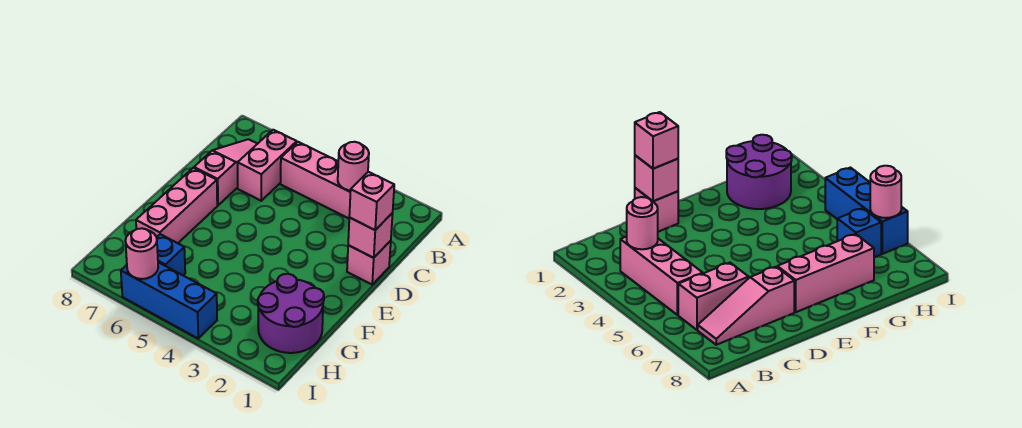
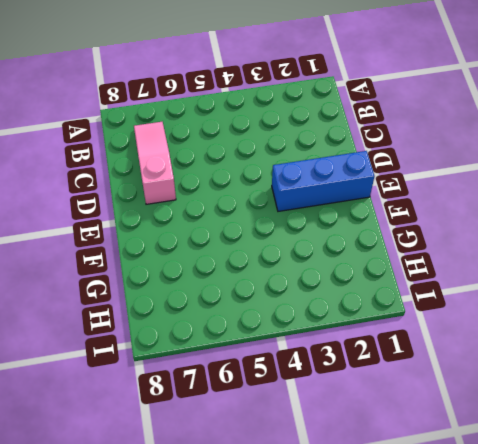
blue 1x3 brick [272,151,375,211] -> blue 1x3 brick moved to [121,262,217,338]
none -> pink 1x3 brick [281,142,351,218]
none -> pink 1x2 brick [238,130,297,201]
none -> pink 1x1 brick [347,241,391,285]

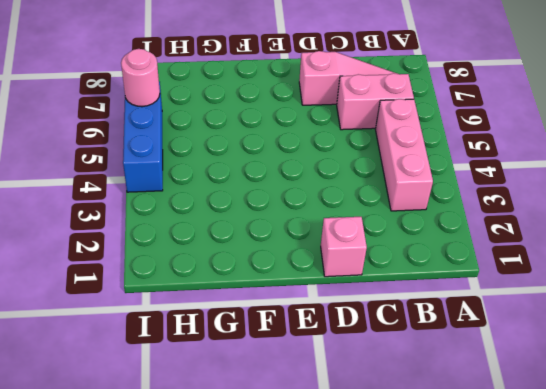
none -> pink 1x3 brick [136,168,217,243]
none -> purple 2x2 round brick [258,274,324,353]
none -> blue 1x1 brick [156,234,185,275]

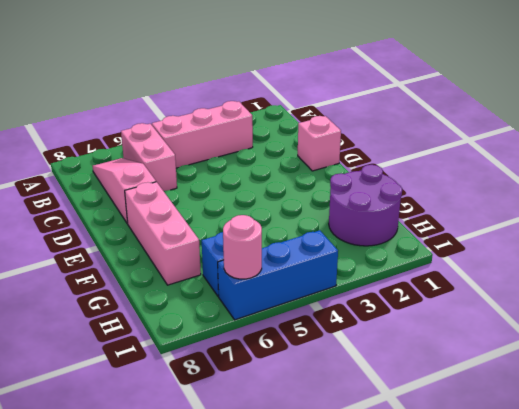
none -> pink 1x1 round brick [338,142,369,190]
none -> pink 1x1 brick [348,213,393,258]
none -> pink 1x1 brick [349,172,394,230]

